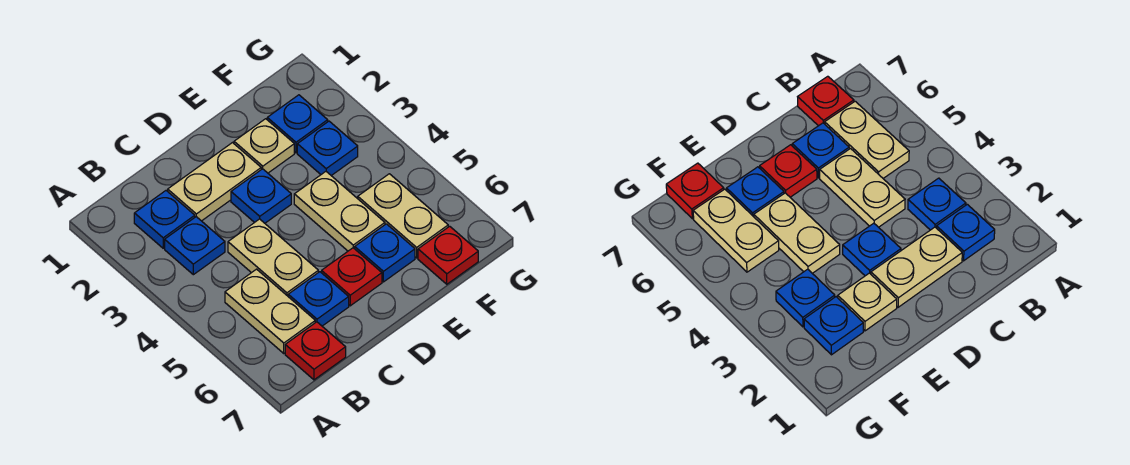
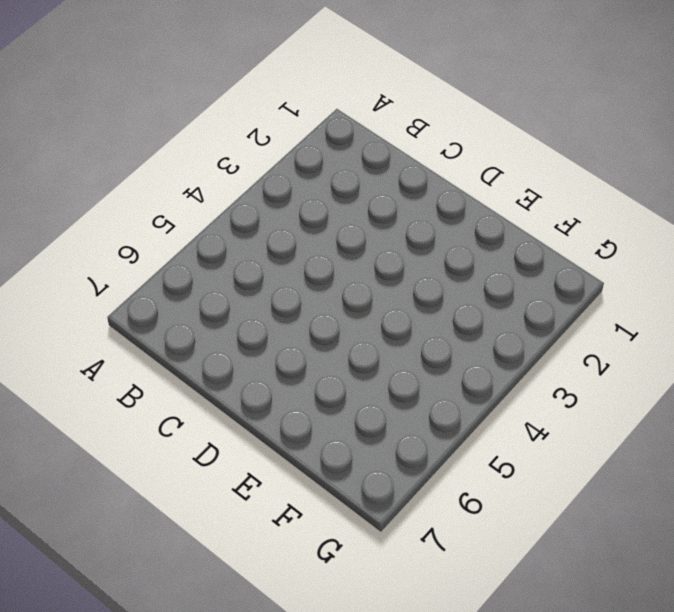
none -> blue 1x1 plate [134,191,195,248]
none -> blue 1x1 plate [165,217,225,275]
none -> tan 1x2 plate [225,269,315,353]

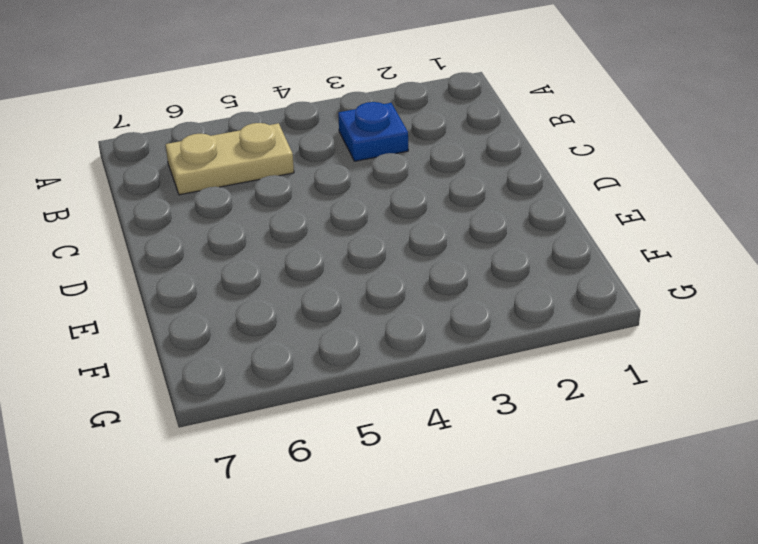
none -> blue 1x1 plate [134,191,195,248]
none -> red 1x1 plate [285,322,346,380]
none -> tan 1x2 plate [168,143,261,221]

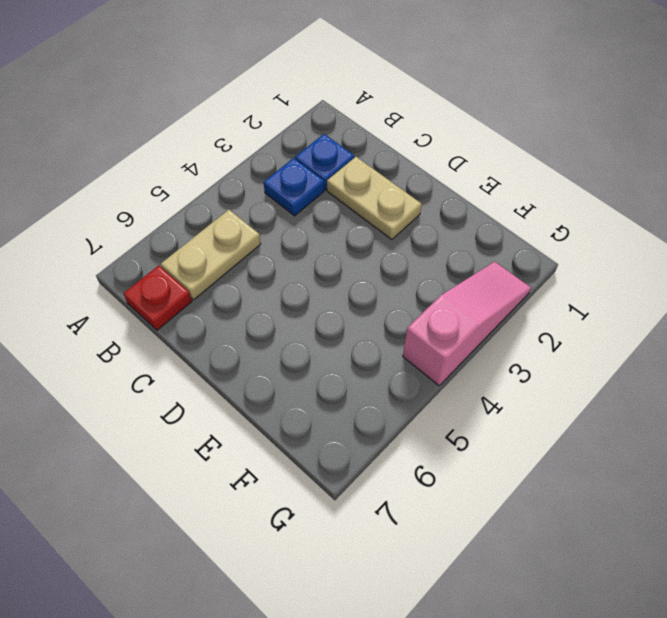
pink 1x3 slope [403,262,531,386] -> none
none -> tan 1x2 plate [228,219,318,296]
none -> blue 1x1 plate [288,272,349,326]
none -> blue 1x1 plate [231,169,291,223]

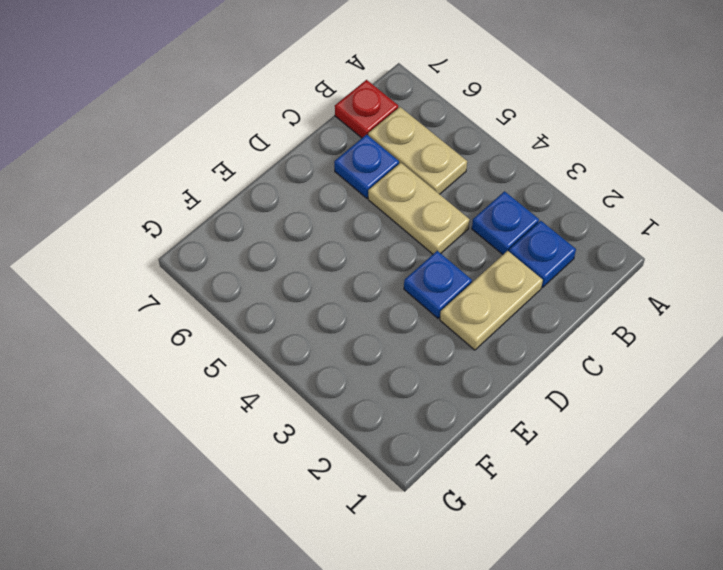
none -> red 1x1 plate [322,248,382,306]
none -> tan 1x1 plate [234,119,294,173]
none -> tan 1x2 plate [294,172,385,251]

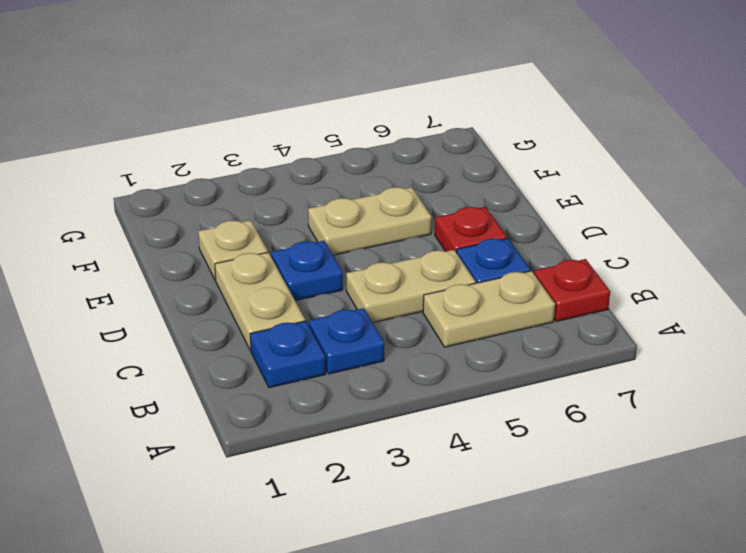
none -> blue 1x1 plate [355,224,415,282]
none -> blue 1x1 plate [267,95,328,153]
none -> blue 1x1 plate [297,121,358,176]

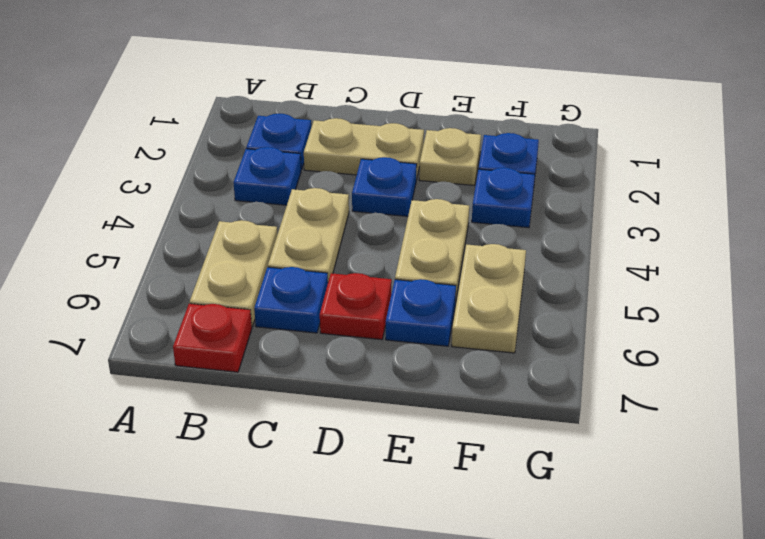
none -> red 1x1 plate [418,226,478,284]

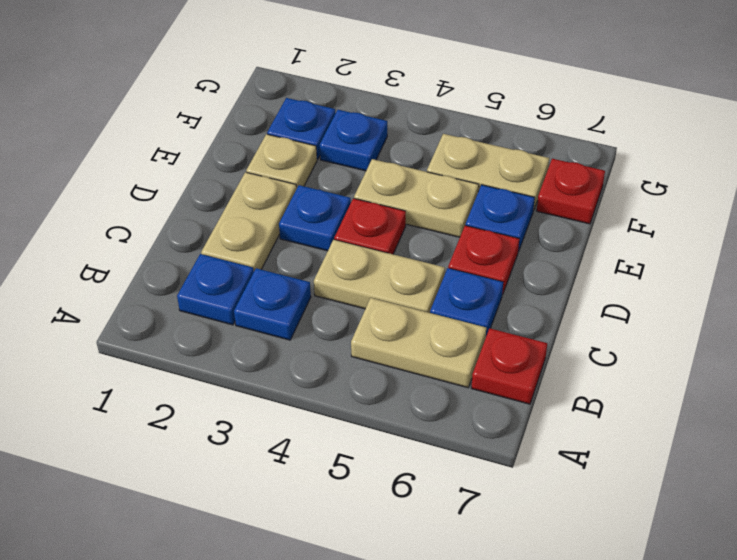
red 1x1 plate [334,198,406,254] -> none

